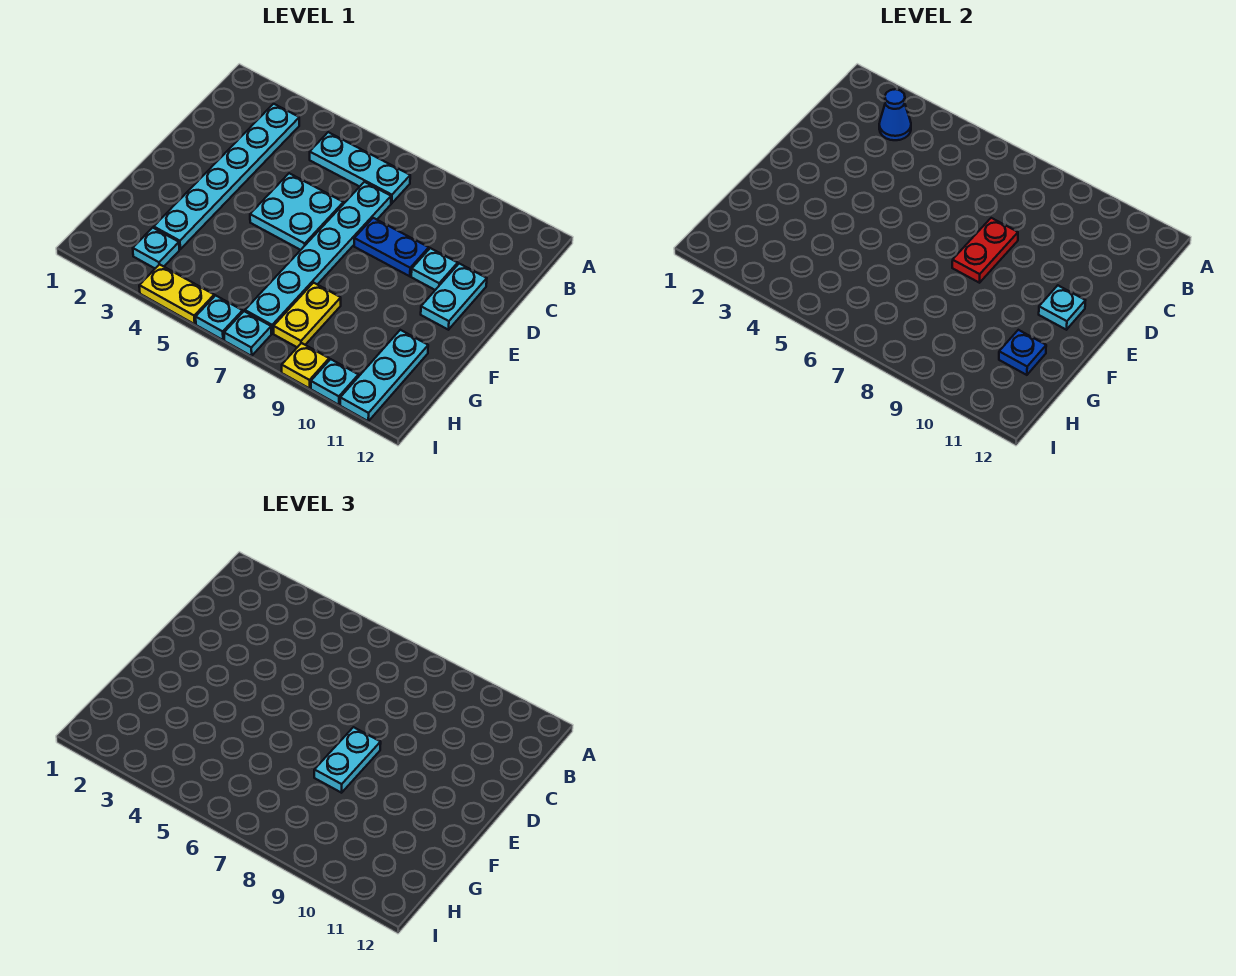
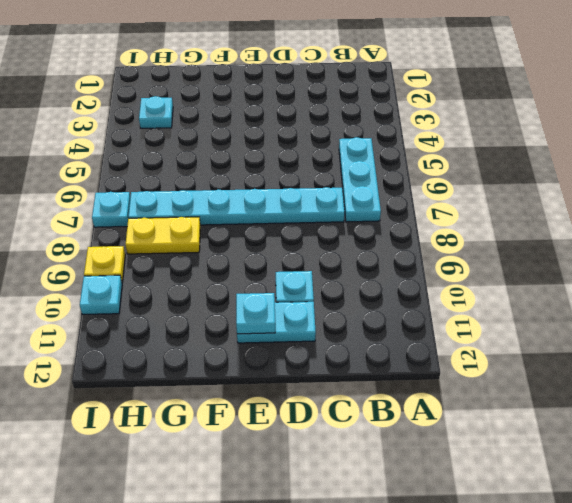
none -> cyan 1x6 plate [154,104,299,249]
none -> cyan 2x2 plate [250,173,343,250]
none -> blue 1x2 plate [354,218,429,276]

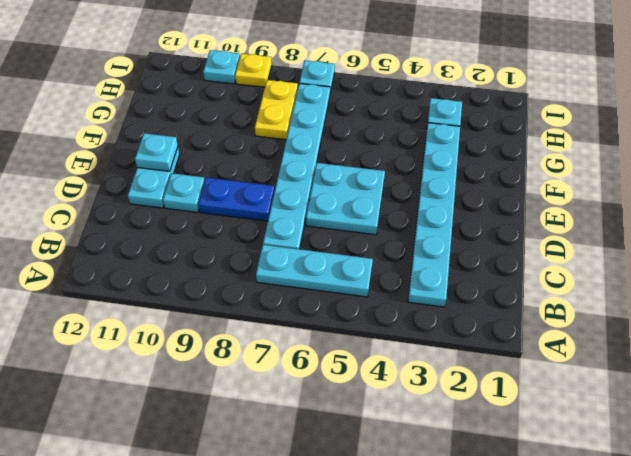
none -> cyan 1x3 plate [340,330,428,421]
none -> yellow 1x2 plate [139,264,214,324]
none -> cyan 1x1 plate [196,295,243,340]

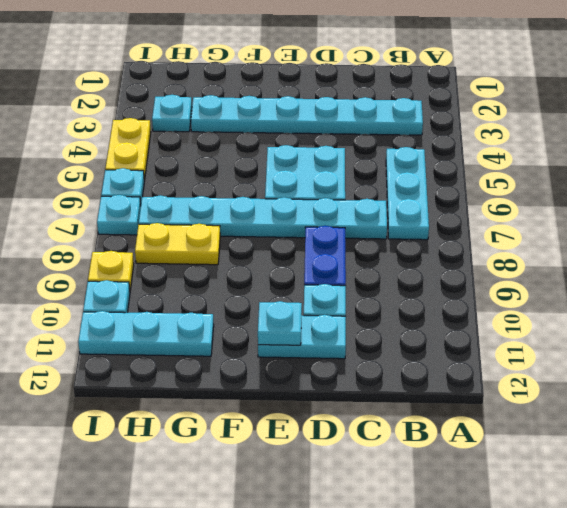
none -> blue 1x1 cone [879,89,911,140]
none -> red 1x2 plate [952,218,1018,283]
none -> blue 1x1 plate [999,330,1046,375]

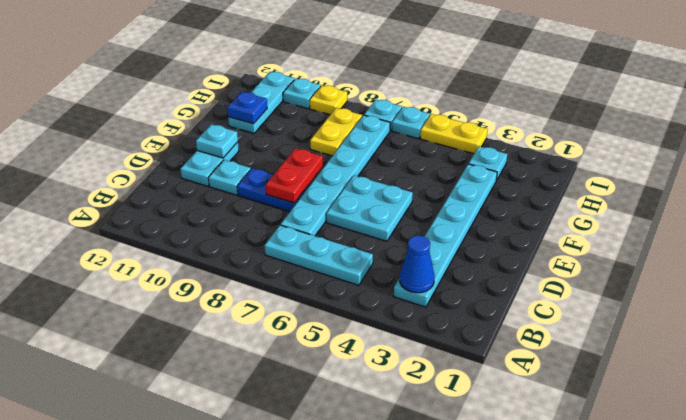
none -> cyan 1x2 plate [314,727,381,793]

